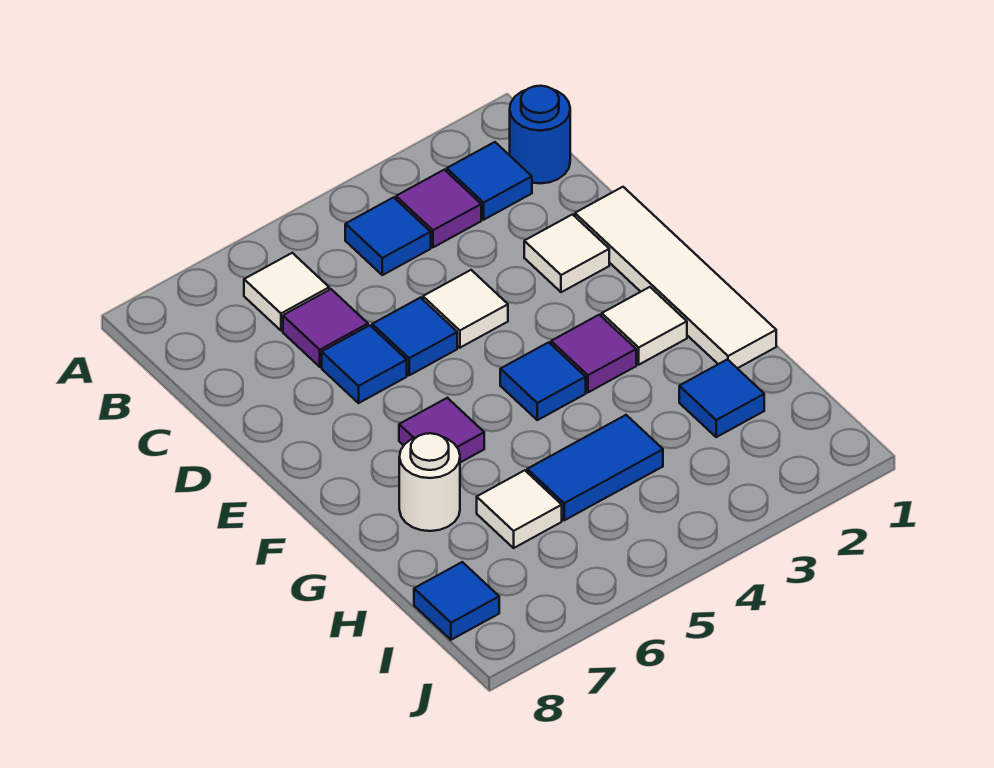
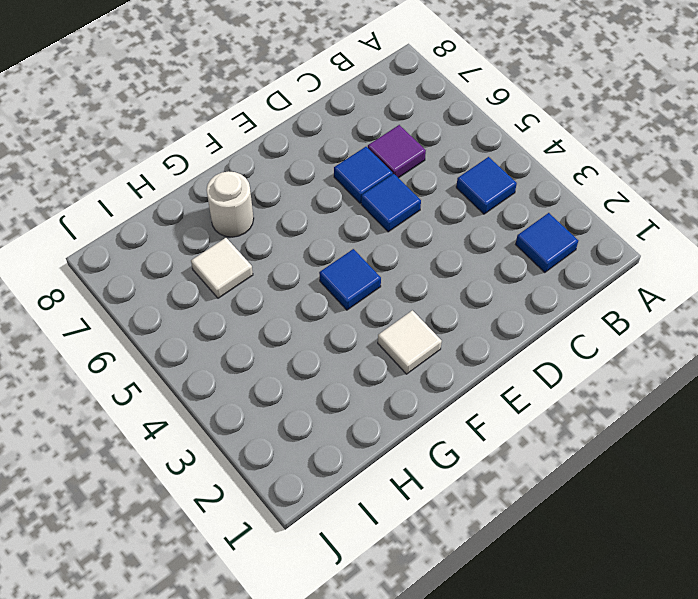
none -> blue 1x1 round brick [510,86,570,183]
none -> purple 1x1 tile [396,170,481,247]
none -> white 1x1 tile [244,253,329,331]

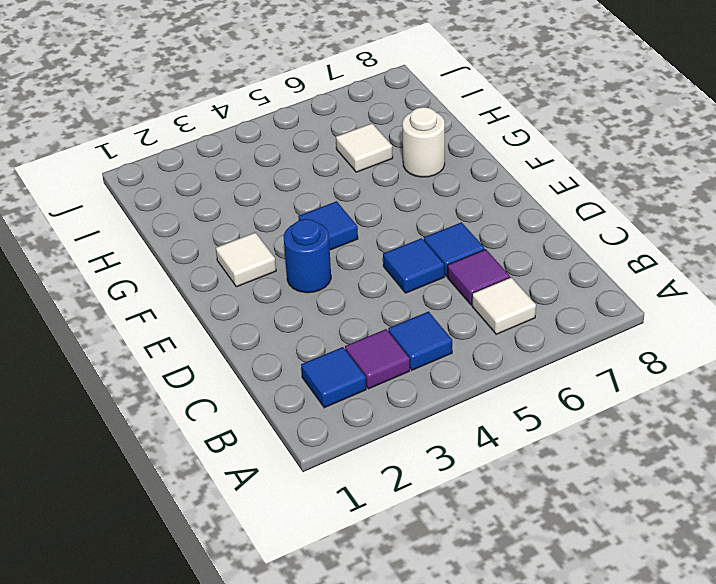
blue 1x1 round brick [284,219,331,293] -> blue 1x1 round brick moved to [510,86,570,183]
none -> white 1x4 tile [575,187,776,368]
none -> white 1x1 tile [524,214,609,292]
none -> white 1x1 tile [423,270,508,348]

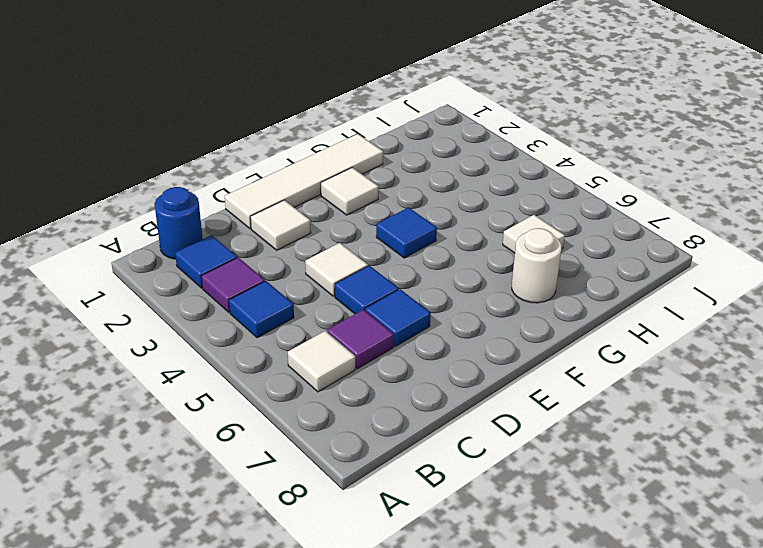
none -> purple 1x1 tile [551,315,636,392]
none -> purple 1x1 tile [399,398,484,462]
none -> blue 1x1 tile [679,359,764,437]

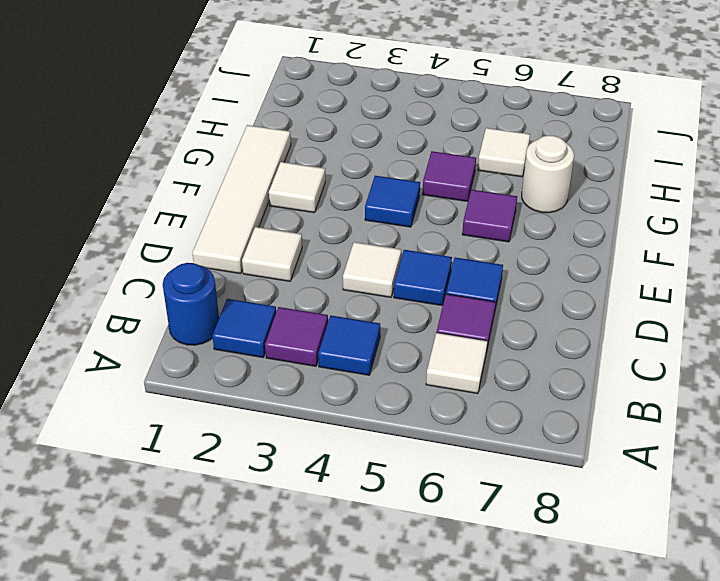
purple 1x1 tile [422,151,476,202] -> purple 1x1 tile moved to [551,315,636,392]
none -> blue 1x1 tile [679,359,764,437]
none -> blue 1x2 tile [527,415,663,520]
none -> blue 1x1 tile [414,562,499,640]

